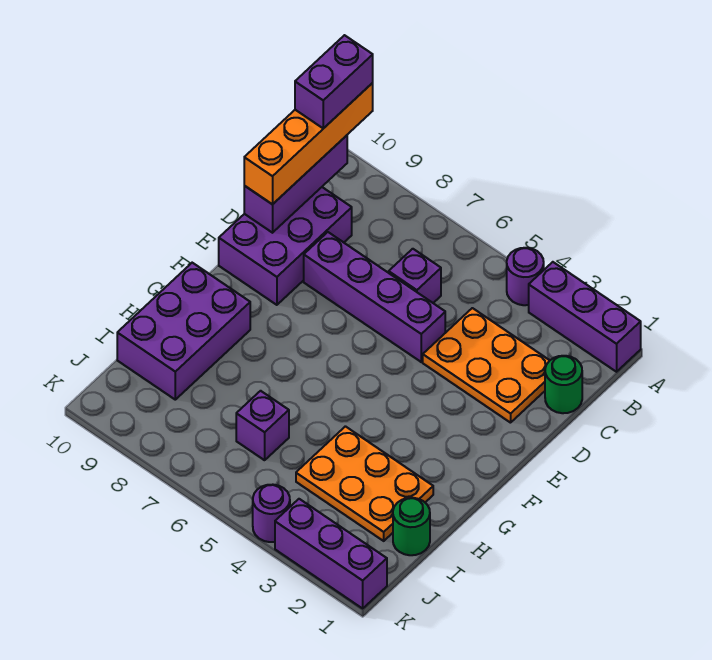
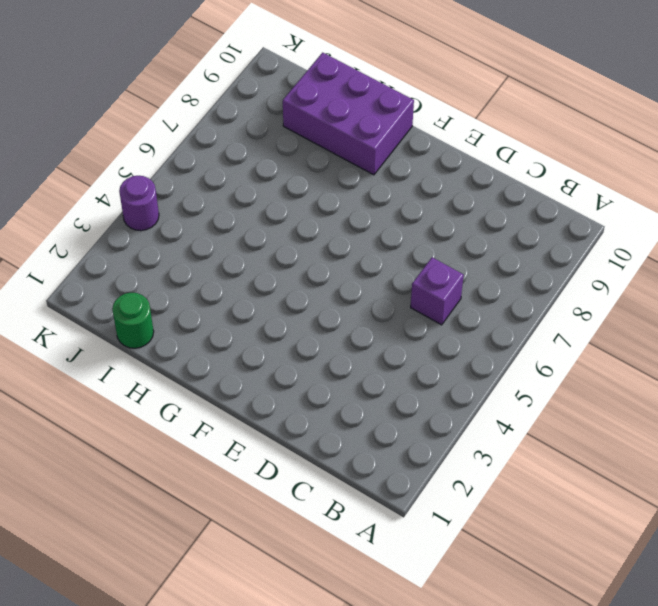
none -> purple 1x3 brick [529,262,641,372]
none -> purple 1x1 round brick [507,248,544,305]
none -> green 1x1 round brick [545,356,582,413]

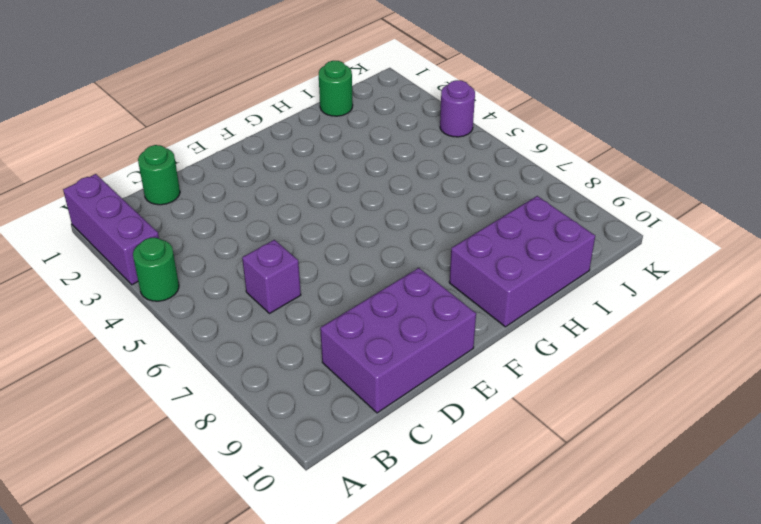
green 1x1 round brick [133,238,179,301] -> purple 1x1 round brick [507,248,544,305]
none -> orange 2x3 plate [423,308,550,423]
none -> purple 1x4 brick [304,232,445,362]
none -> orange 2x3 plate [296,426,433,541]

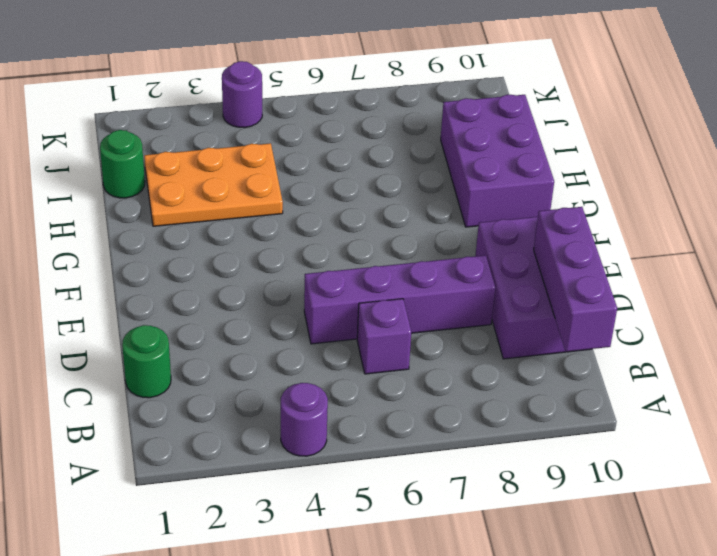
none -> purple 1x3 brick [529,262,641,372]
none -> orange 2x3 plate [423,308,550,423]
none -> purple 1x1 brick [236,391,289,460]

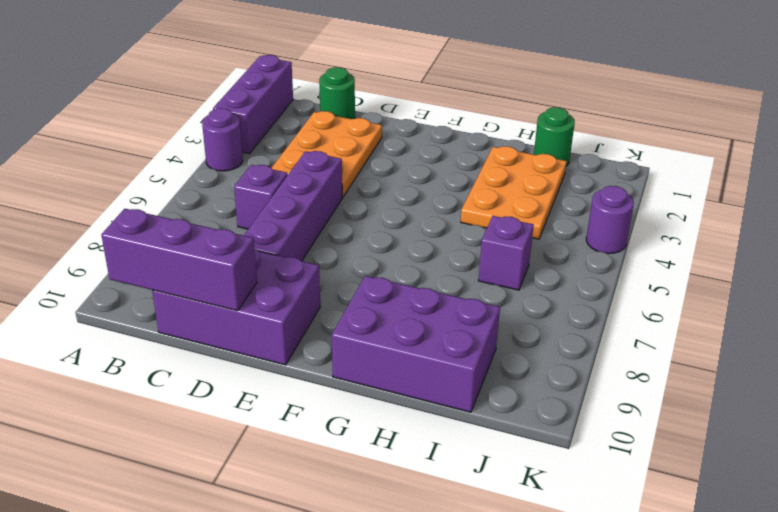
none -> purple 1x3 brick [275,499,387,608]
none -> orange 1x4 brick [244,83,373,204]
none -> purple 1x2 brick [295,35,373,128]

